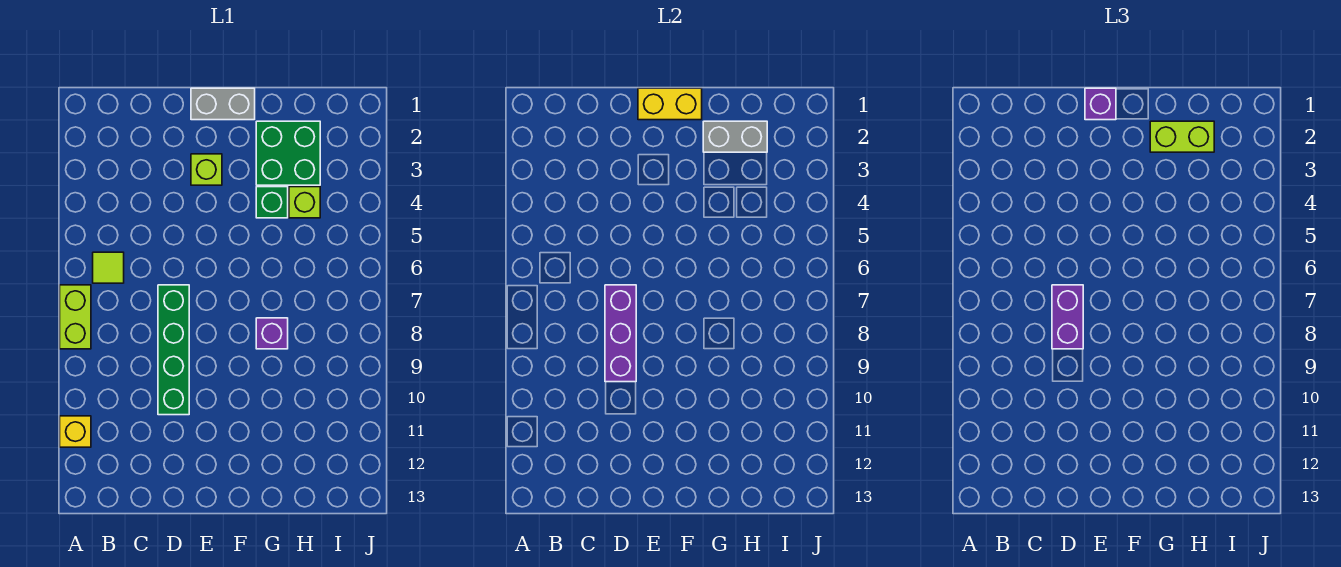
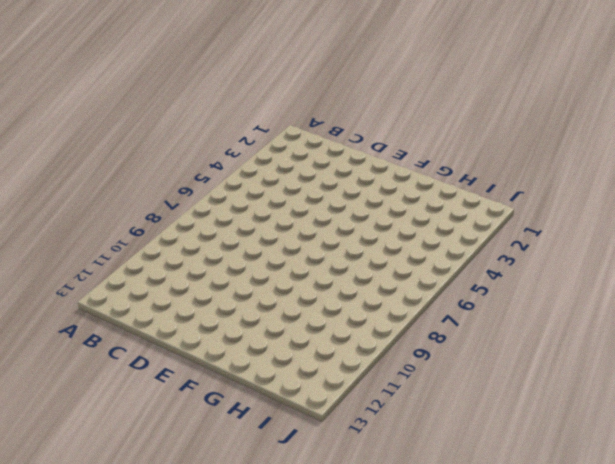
none -> lime 1x2 brick [60,285,91,349]
none -> yellow 1x1 brick [60,416,91,447]
none -> lime 1x1 tile [93,252,124,283]

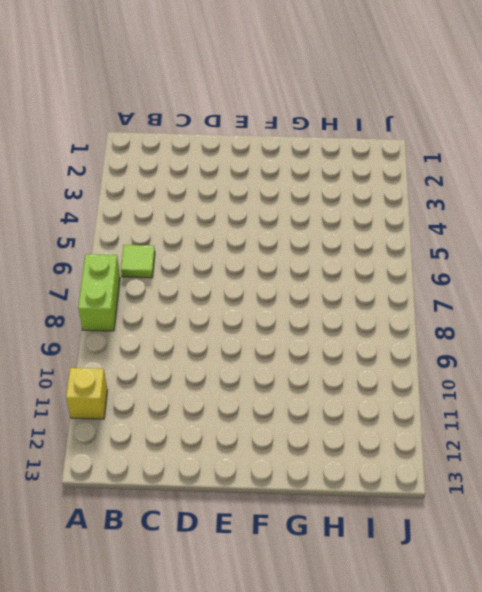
none -> green 1x4 brick [158,285,189,415]
none -> grey 1x2 brick [191,88,255,120]
none -> lime 1x1 brick [191,154,222,185]

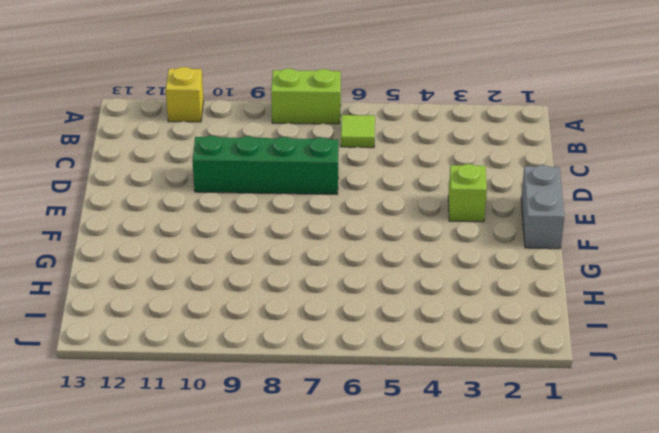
none -> green 2x2 brick [256,121,320,185]
none -> green 1x1 brick [256,187,288,218]
none -> purple 1x1 brick [256,318,288,349]

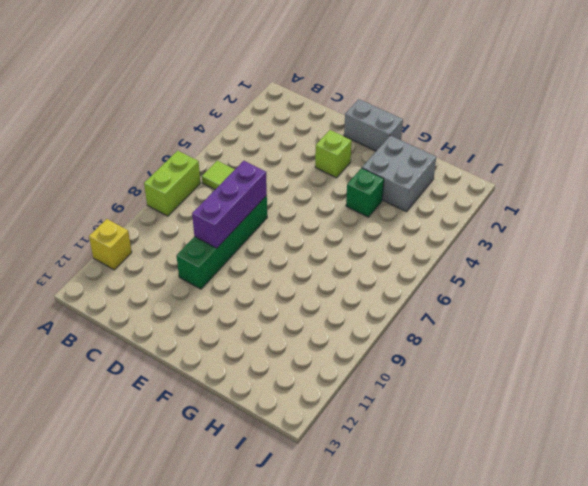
grey 2x2 brick [362,135,436,212] -> green 2x2 brick [256,121,320,185]
none -> purple 1x1 brick [256,318,288,349]
none -> lime 1x1 brick [289,187,320,218]
none -> yellow 1x2 brick [638,88,702,120]

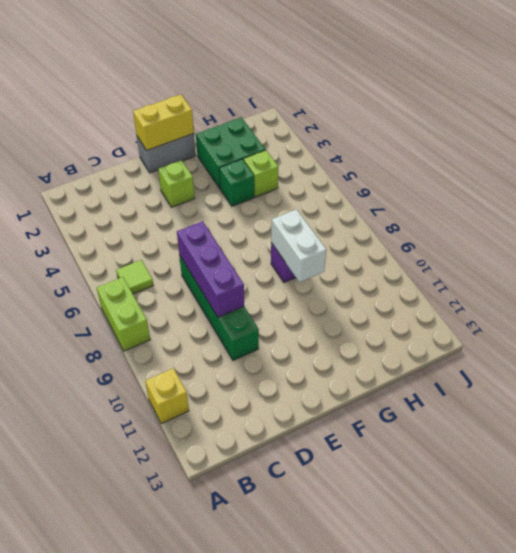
white 1x2 brick [271,209,326,282] -> none
none -> grey 1x2 brick [703,121,767,152]
none -> purple 1x2 brick [1052,285,1083,349]
none -> purple 1x1 brick [1085,88,1116,120]

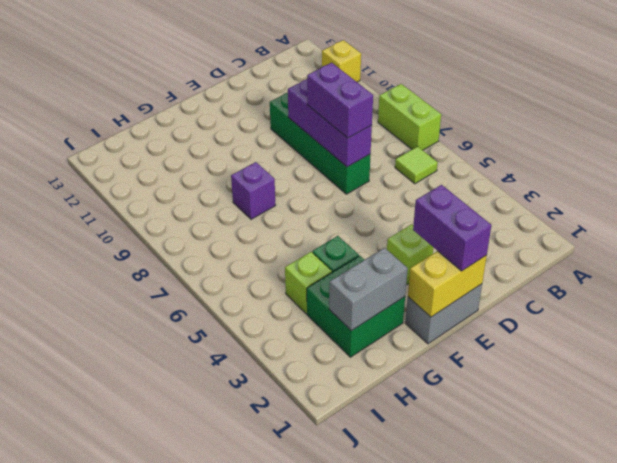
purple 1x2 brick [413,185,491,271] -> purple 1x1 brick [1085,88,1116,120]
none -> lime 1x2 brick [1150,121,1214,152]

